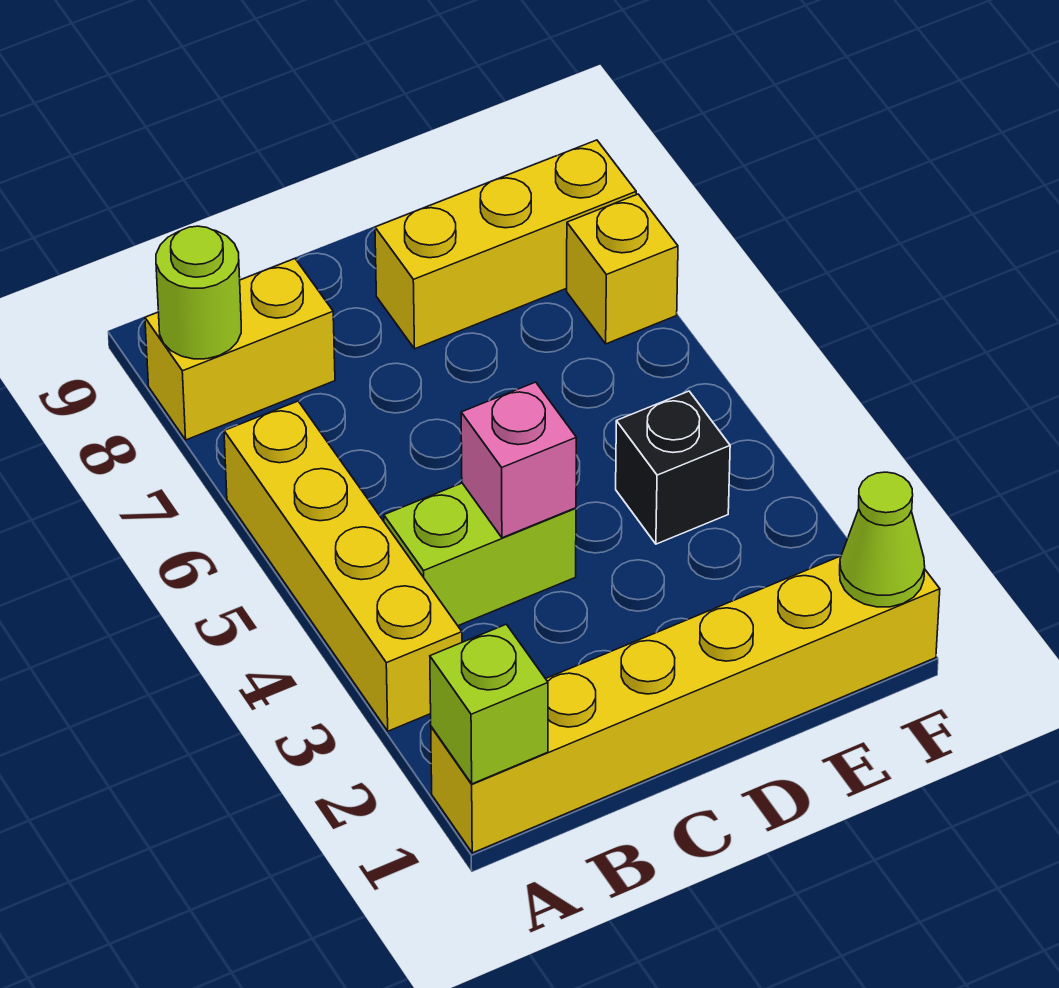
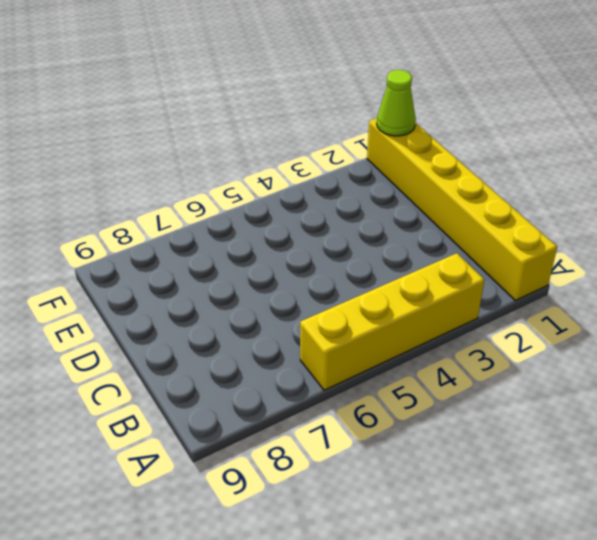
none -> yellow 1x2 brick [145,259,335,440]
none -> lime 1x2 brick [384,483,576,626]

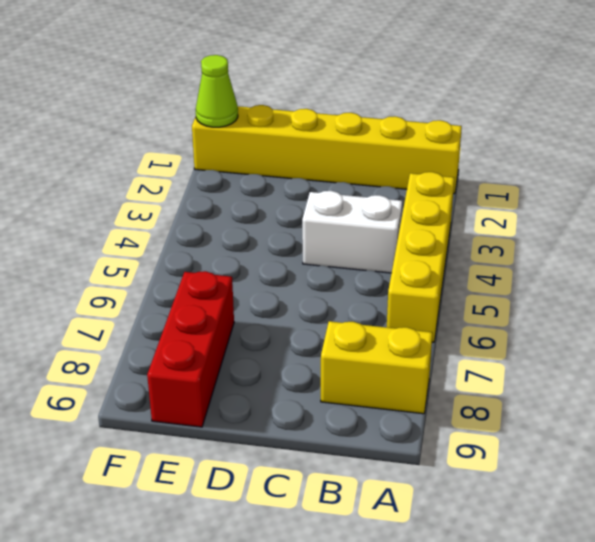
white 1x2 brick [302,191,402,273] -> lime 1x2 brick [384,483,576,626]
red 1x3 brick [147,271,234,427] -> yellow 1x3 brick [375,140,636,349]
none -> black 1x1 brick [616,391,730,544]
none -> yellow 1x1 brick [567,194,678,344]

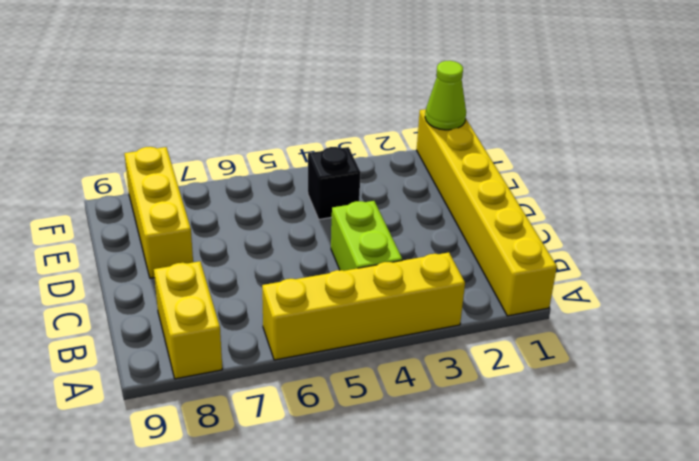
none -> yellow 1x1 brick [567,194,678,344]
none -> lime 1x1 brick [430,624,548,784]

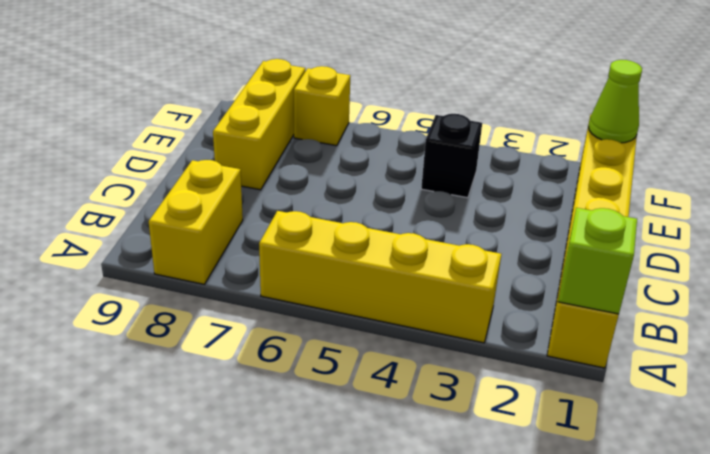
none -> lime 1x2 brick [384,483,576,626]
none -> lime 1x1 round brick [156,226,241,359]

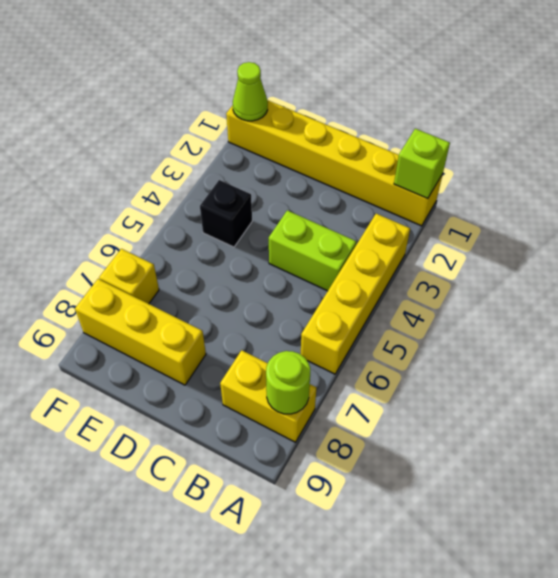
none -> pink 1x1 brick [461,382,576,538]

